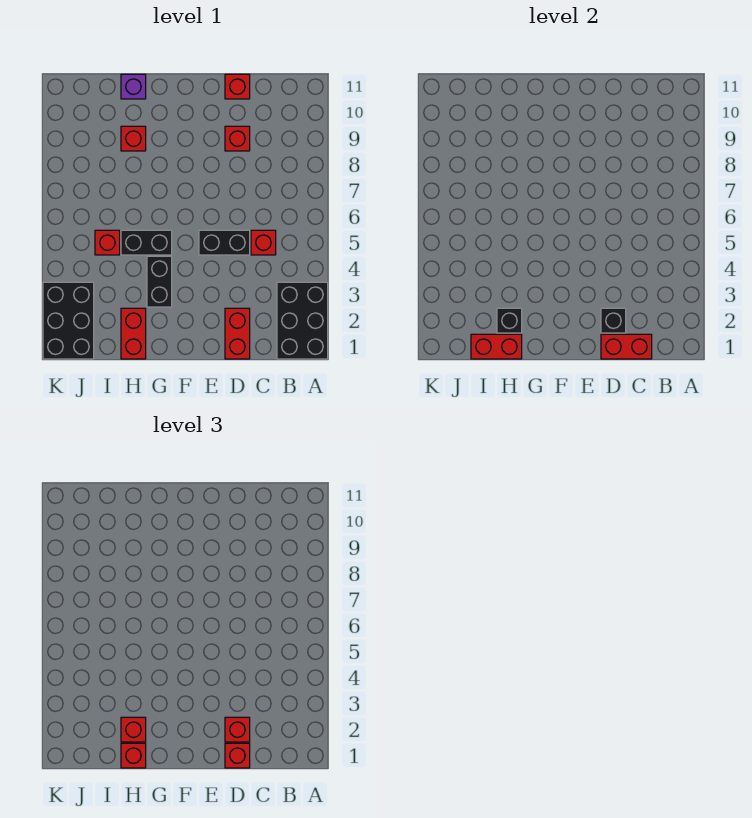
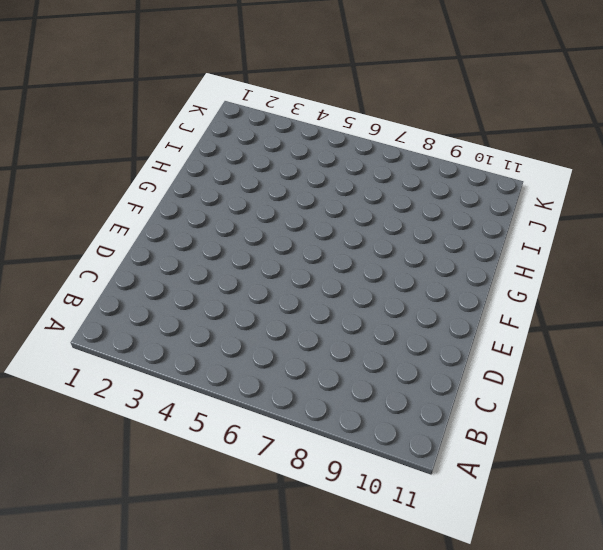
none -> black 2x3 brick [277,282,328,359]
none -> red 1x1 brick [251,230,276,255]
none -> red 1x2 brick [225,308,250,359]

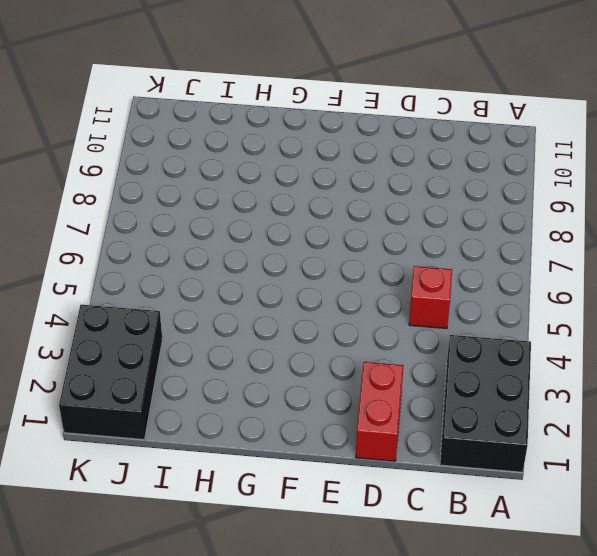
none -> black 1x2 brick [199,230,250,255]
none -> red 1x1 brick [225,126,250,151]
none -> red 1x1 brick [225,74,250,99]

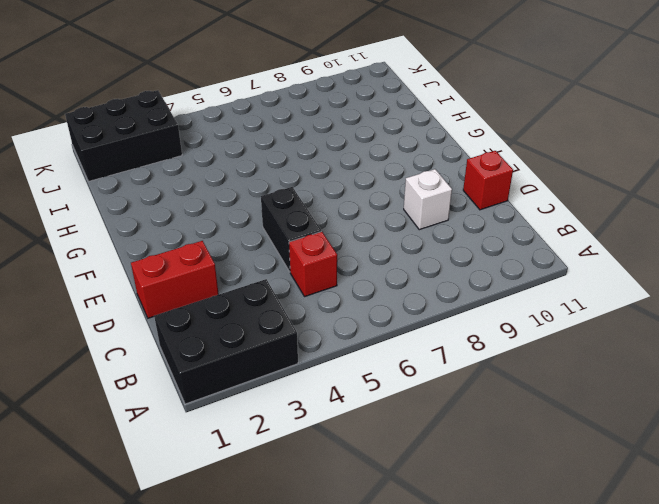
white 1x1 brick [404,169,452,230] -> red 1x1 brick [225,126,250,151]
none -> black 1x2 brick [147,256,172,307]
none -> black 1x2 brick [121,230,172,255]
none -> red 1x2 brick [121,308,146,359]

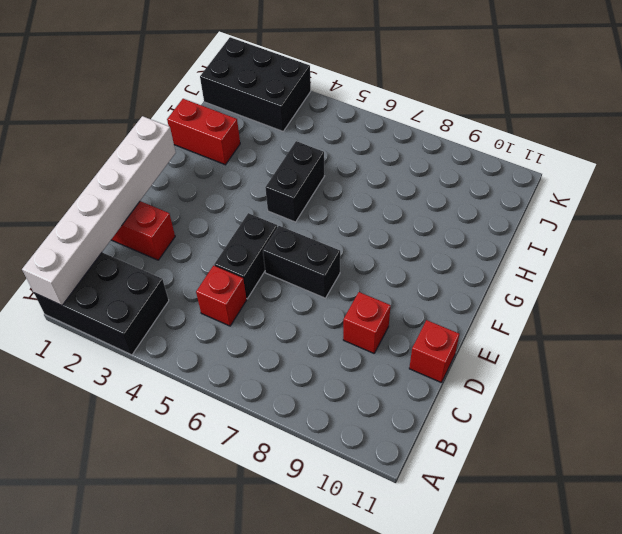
white 1x6 brick [22,116,176,306] -> red 1x2 brick [601,334,652,359]
black 1x2 brick [263,226,340,298] -> black 1x2 brick moved to [147,256,172,307]
none -> red 1x1 brick [121,126,146,151]
none -> purple 1x1 brick [121,74,146,99]
none -> red 1x1 brick [95,230,120,255]

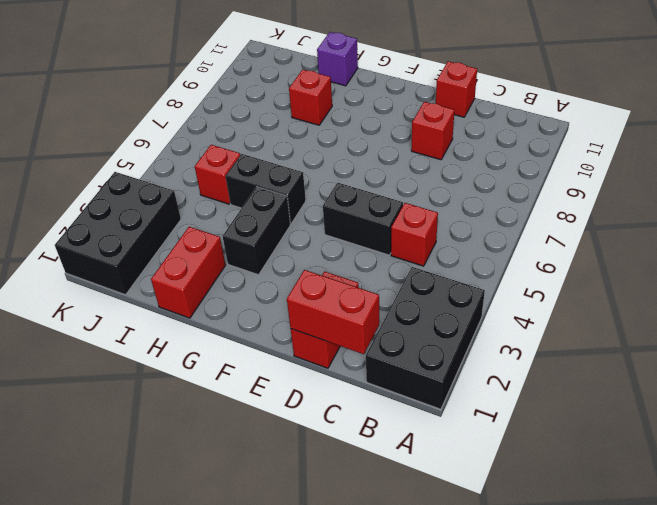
none -> black 1x1 brick [601,308,626,333]
none -> red 1x2 brick [471,334,522,359]
none -> black 1x1 brick [497,308,522,333]

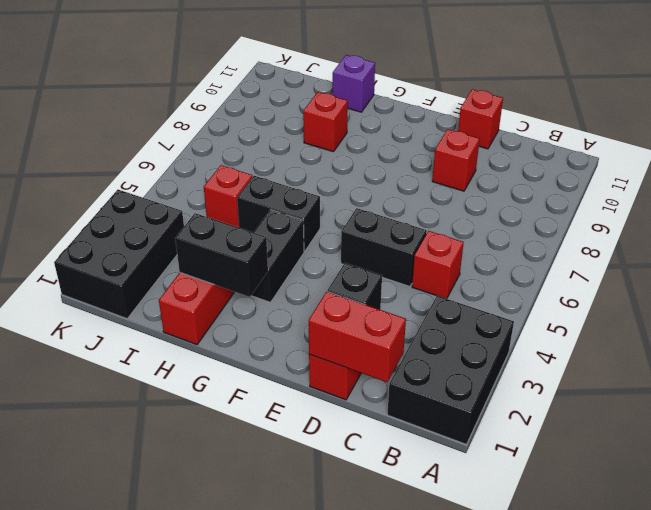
black 1x2 brick [175,213,268,297] -> black 1x1 brick [497,308,522,333]
none -> red 1x2 brick [471,334,522,359]
none -> red 1x1 brick [225,743,250,768]
none -> red 1x1 brick [225,717,250,742]

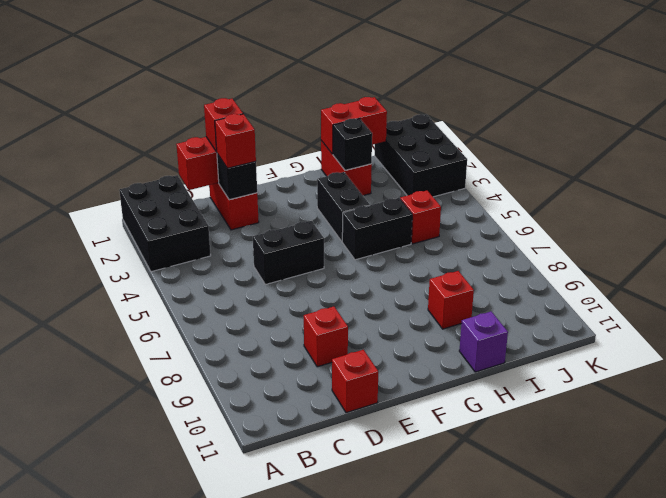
none -> red 1x1 brick [251,230,276,255]
none -> red 1x1 brick [121,743,146,768]
none -> red 1x1 brick [121,717,146,742]

